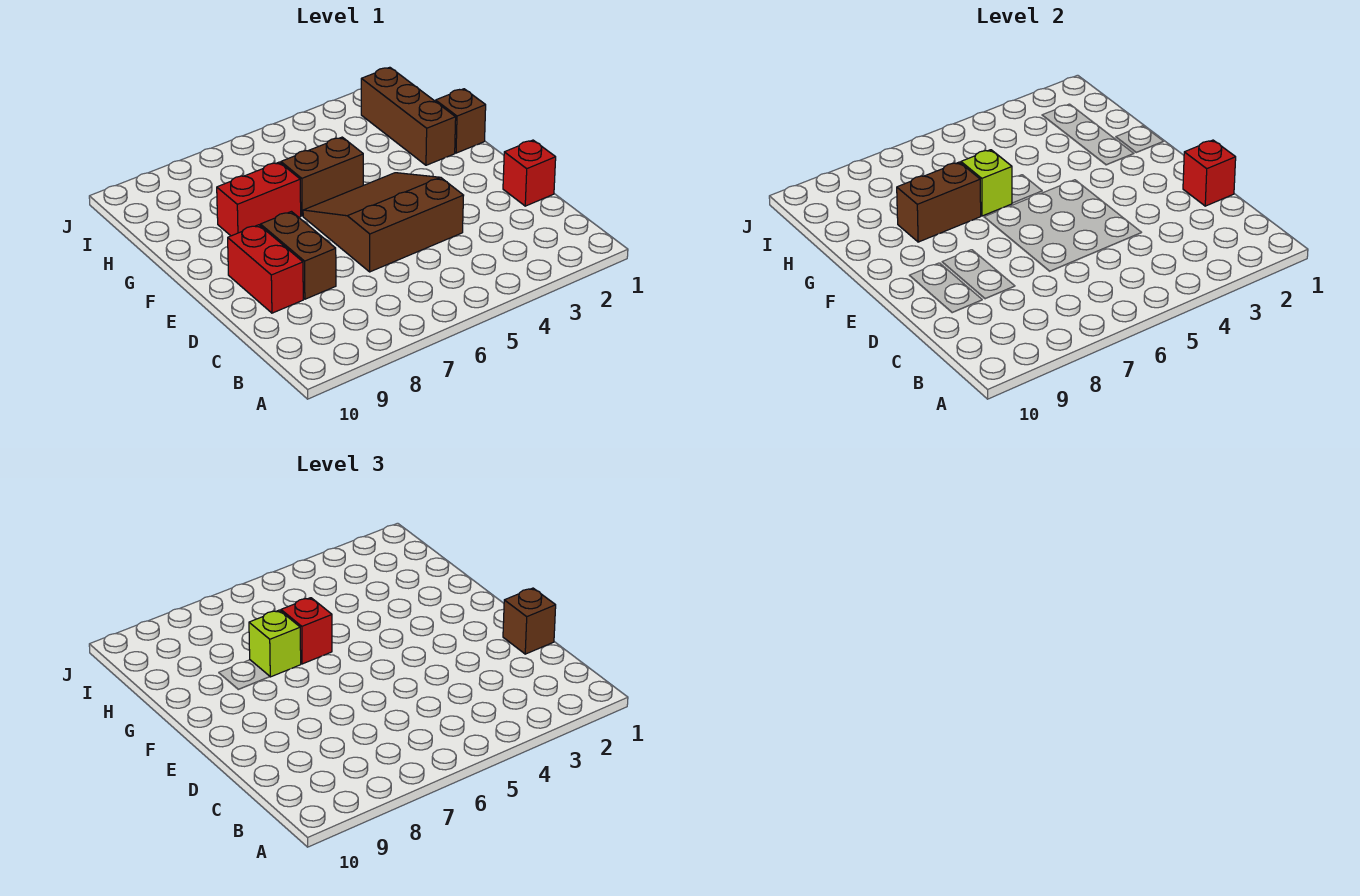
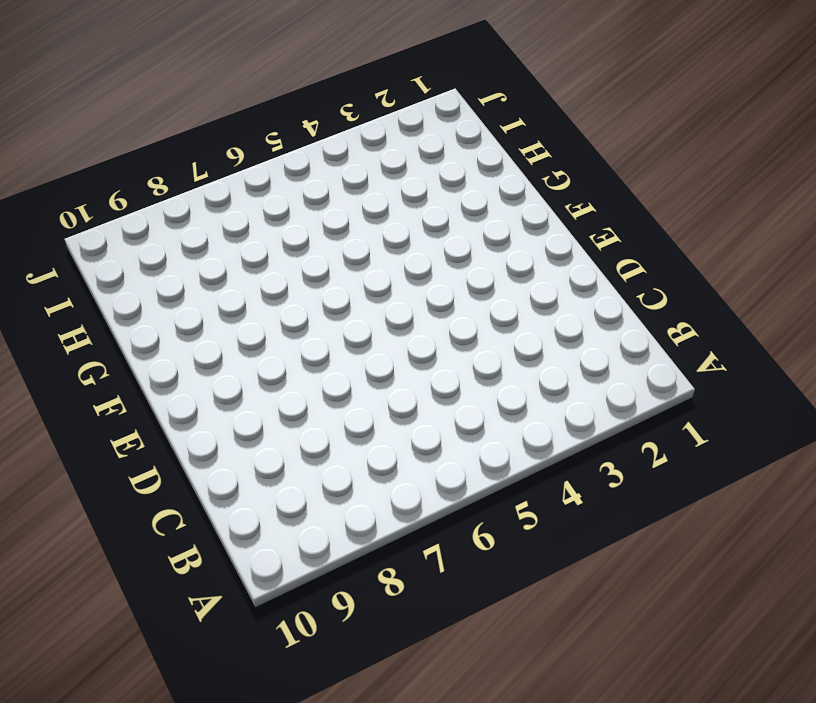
none -> red 1x1 brick [503,140,556,206]
none -> brown 3x3 slope [303,173,464,272]
none -> brown 1x2 brick [260,212,336,299]

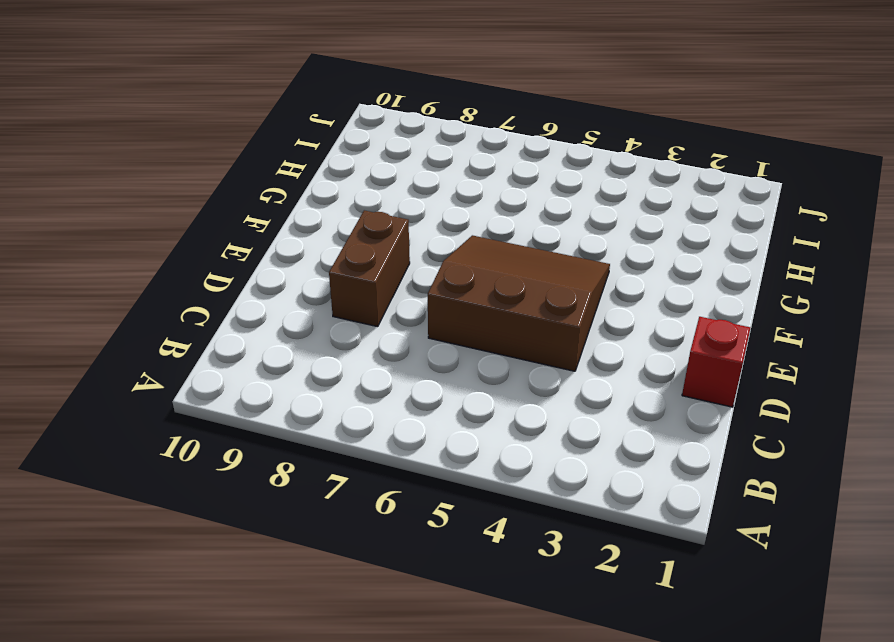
none -> red 1x2 brick [228,225,303,313]
none -> brown 1x1 brick [436,89,486,153]
none -> brown 1x3 brick [361,67,456,165]

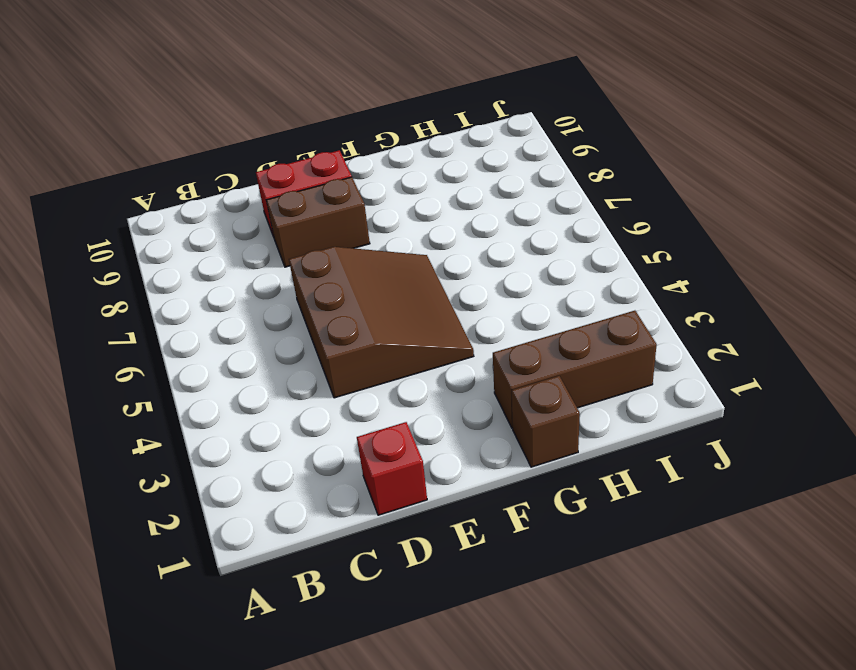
none -> brown 1x2 brick [281,137,363,216]
none -> red 1x2 brick [217,162,301,236]
none -> red 1x1 brick [1183,140,1236,206]

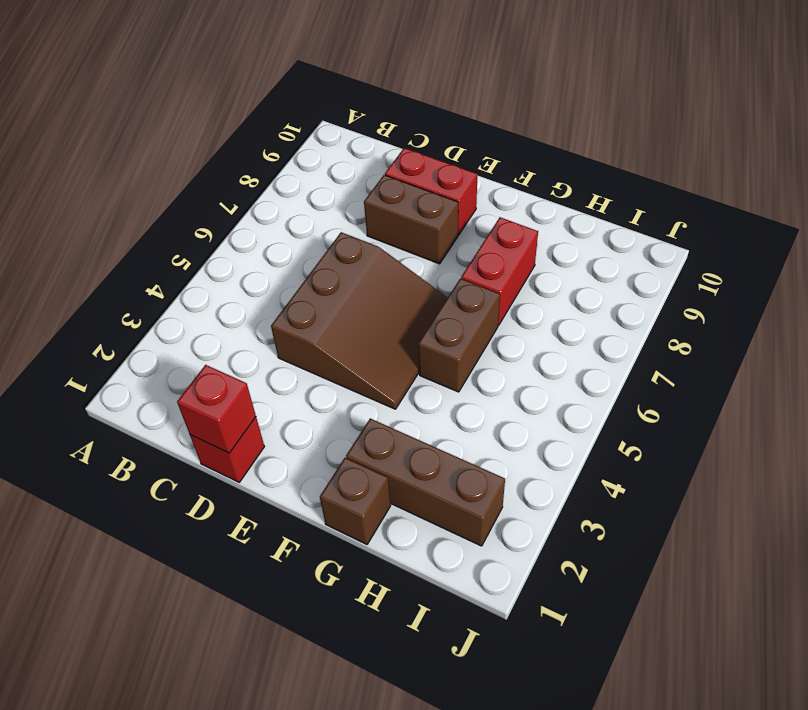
none -> lime 1x1 brick [961,150,1012,216]
none -> brown 1x2 brick [897,162,981,242]
none -> brown 1x1 brick [503,588,556,654]

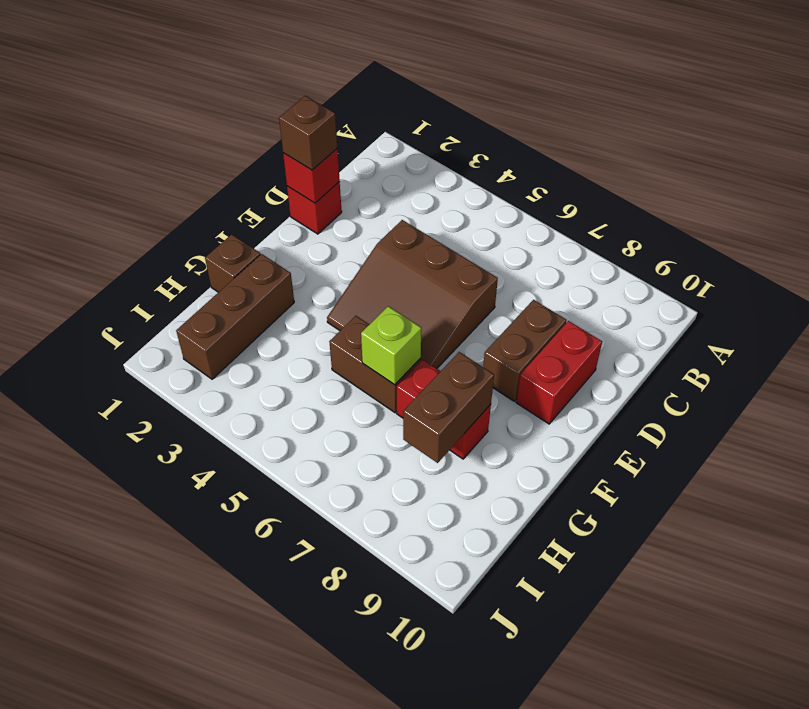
brown 1x2 brick [403,352,494,463] -> brown 1x2 brick turned to [897,162,981,242]
none -> red 1x1 brick [281,598,332,664]
none -> lime 1x1 brick [249,610,301,677]

